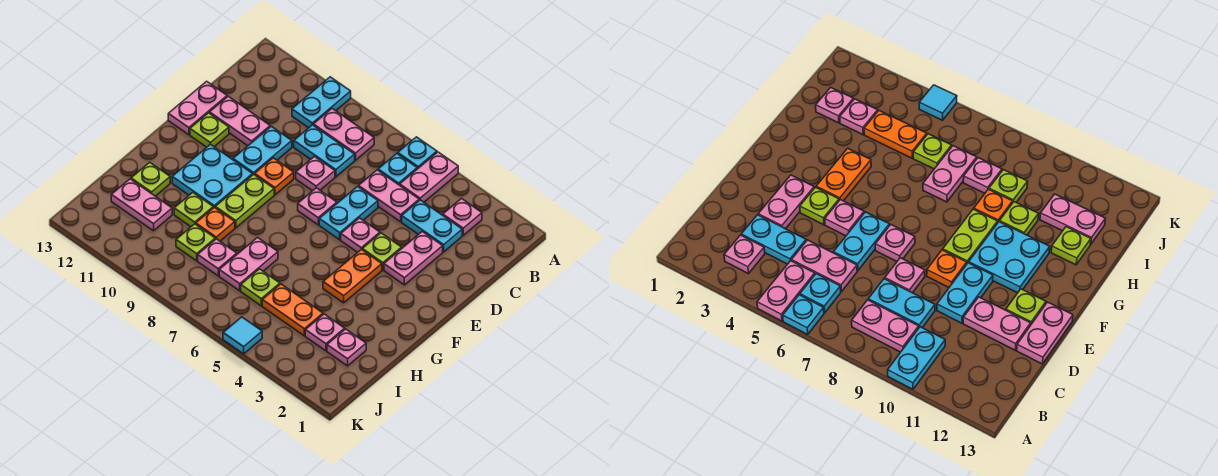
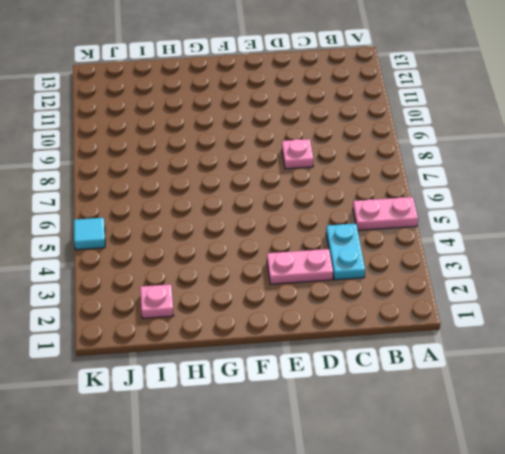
none -> cyan 1x1 plate [398,137,437,169]
none -> cyan 1x2 plate [292,77,351,128]
none -> pink 1x1 plate [443,199,482,235]
none -> cyan 1x1 plate [378,154,417,185]

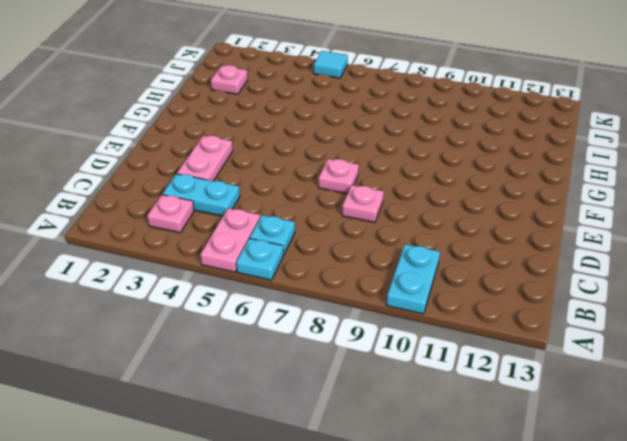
none -> pink 1x2 plate [313,109,374,160]
none -> pink 1x2 plate [359,170,419,222]
none -> cyan 1x2 plate [294,125,355,177]
none -> cyan 1x2 plate [319,186,378,240]

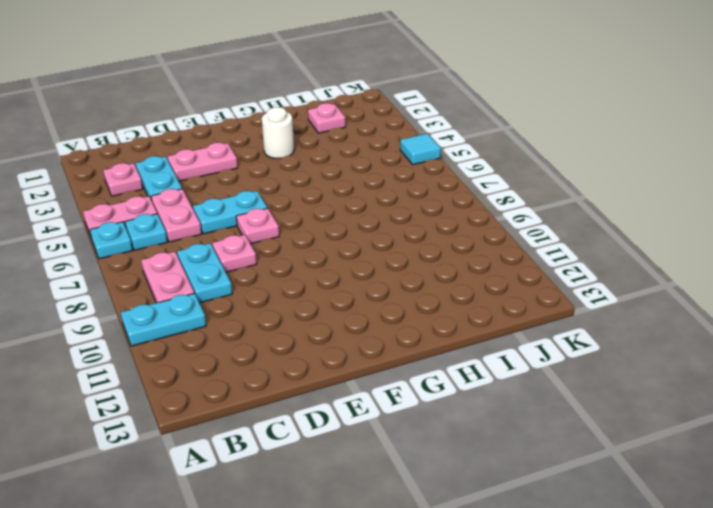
white 1x1 round brick [262,107,294,158] -> none
none -> cyan 1x2 plate [233,126,292,175]
none -> pink 1x2 plate [210,96,270,146]
none -> pink 1x2 plate [168,81,227,135]
none -> lime 1x1 plate [362,233,402,270]

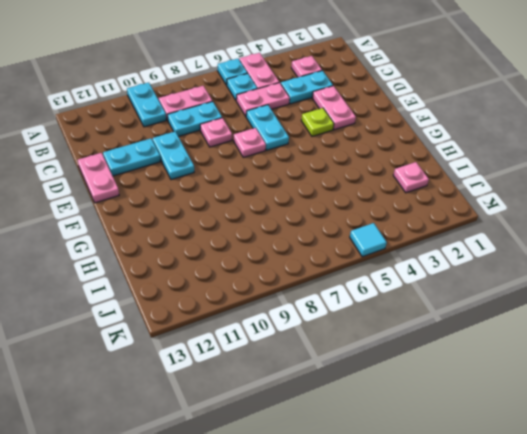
cyan 1x2 plate [103,139,160,176] -> pink 1x2 plate [210,96,270,146]
none -> pink 1x1 plate [341,218,380,252]
none -> orange 1x1 plate [255,158,294,195]
none -> lime 1x1 plate [190,113,229,147]
none -> orange 1x2 plate [323,249,382,303]

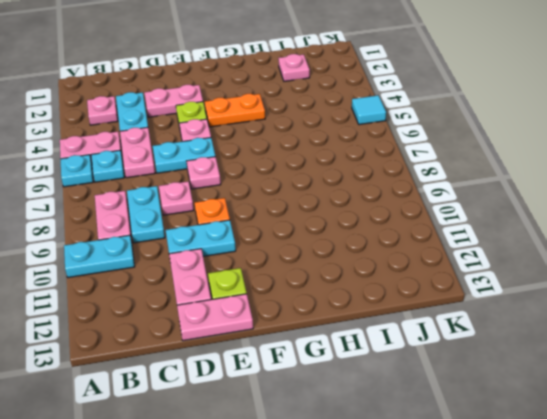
none -> lime 1x2 plate [215,174,274,228]
none -> cyan 2x2 plate [172,144,253,208]
none -> pink 1x2 plate [219,238,278,291]
none -> orange 1x1 plate [196,207,235,241]

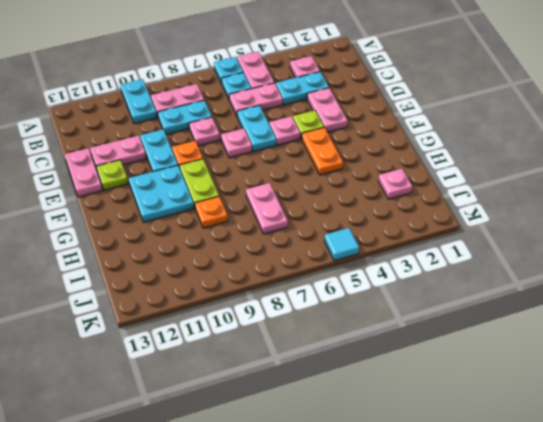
none -> lime 1x1 plate [174,193,213,227]
none -> lime 1x1 plate [131,162,170,196]
none -> pink 1x1 plate [305,314,345,351]
none -> orange 1x2 plate [262,284,323,336]

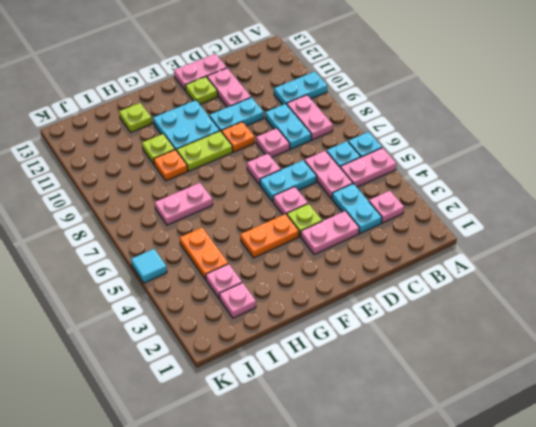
none -> lime 1x1 plate [241,269,280,306]
none -> pink 1x1 plate [198,239,237,276]
none -> lime 1x1 plate [176,224,215,261]
none -> pink 1x2 plate [111,179,172,231]

